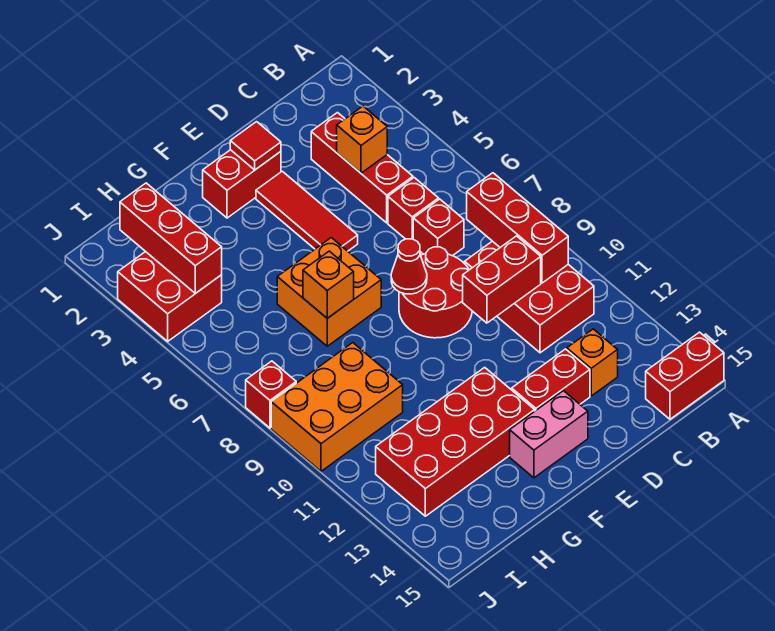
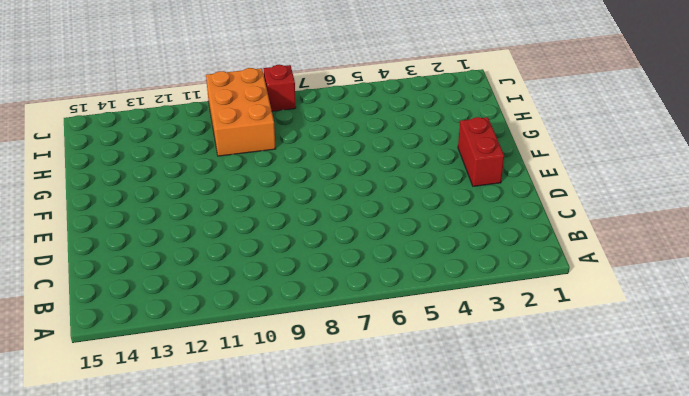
none -> red 1x2 brick [646,332,724,419]
none -> red 2x3 brick [465,241,594,353]
none -> red 1x3 brick [311,113,413,223]

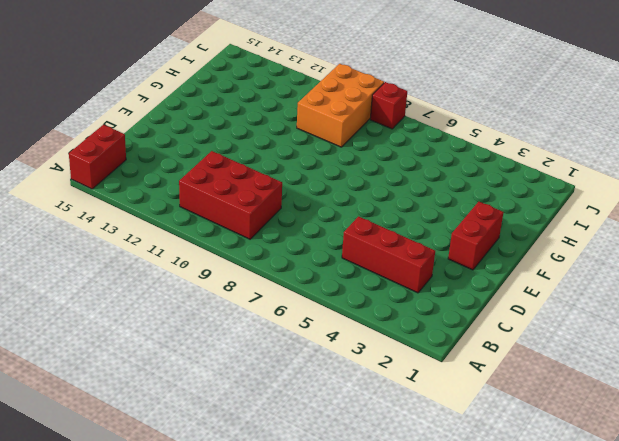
none -> red 1x1 brick [388,178,439,239]
none -> red 1x1 brick [413,199,464,256]
none -> orange 1x1 brick [567,329,618,396]

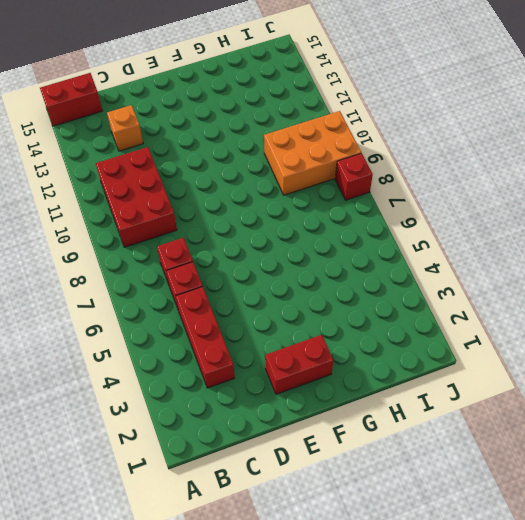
none -> red 2x2 round brick [399,247,472,338]
none -> red 1x2 brick [512,349,590,411]
none -> red 1x3 tile [256,171,358,251]

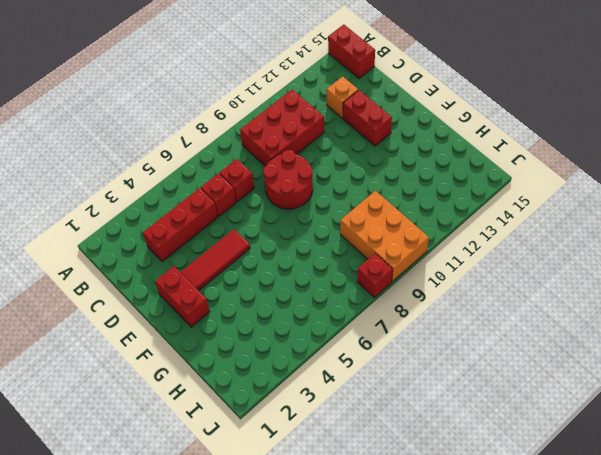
none -> pink 1x2 brick [510,391,588,478]
none -> orange 2x2 brick [277,238,381,346]
none -> red 2x4 brick [376,367,535,516]

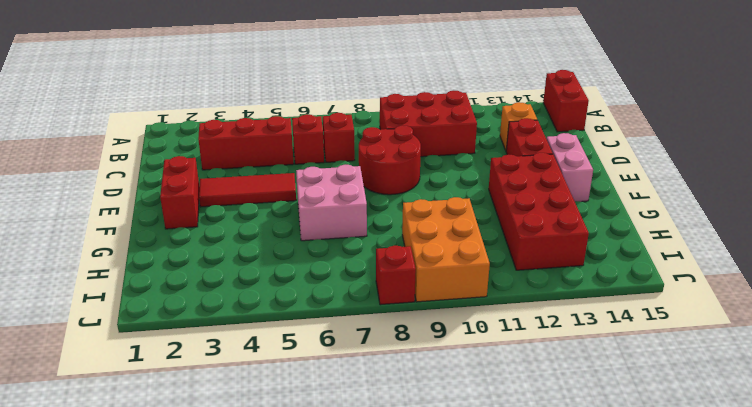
pink 2x2 brick [296,165,367,241] -> orange 2x2 brick [277,238,381,346]
none -> red 2x2 brick [118,252,222,341]
none -> red 1x3 brick [467,173,568,283]
none -> orange 1x1 brick [337,106,387,173]

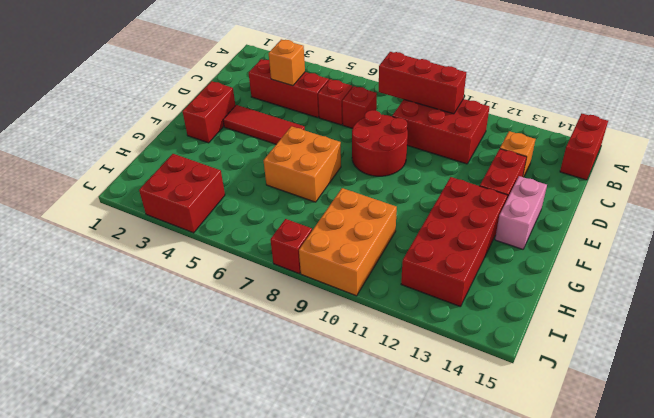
none -> red 1x2 brick [463,236,541,323]
none -> red 1x1 tile [230,122,281,170]
none -> red 1x1 cone [391,239,427,294]

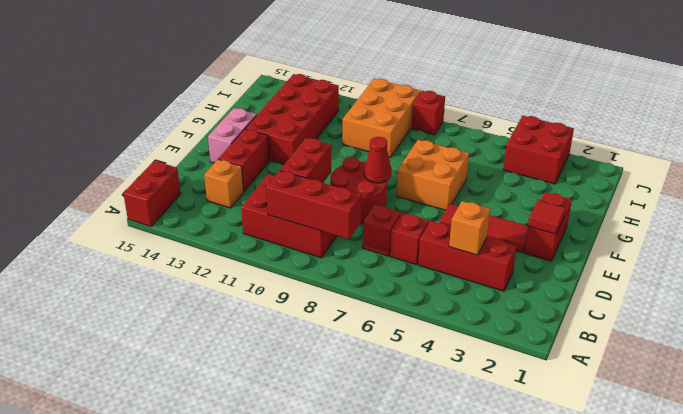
none -> orange 1x1 brick [303,251,354,318]
none -> red 1x3 brick [120,183,222,293]

